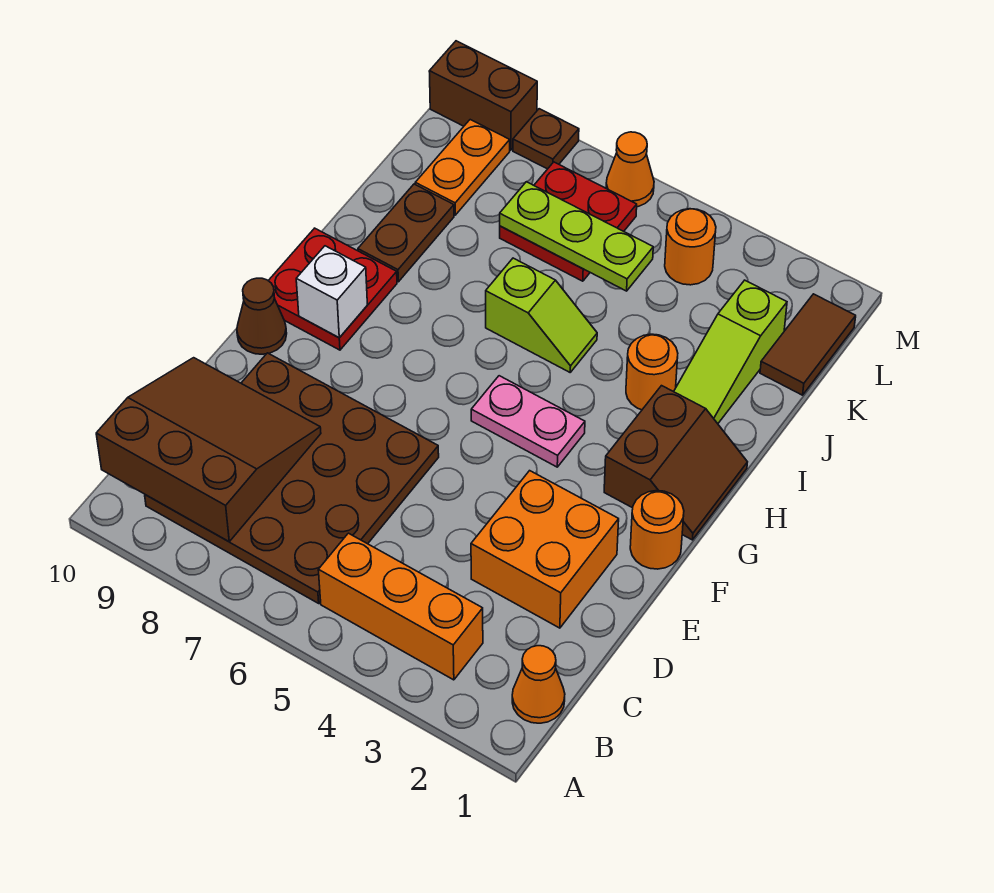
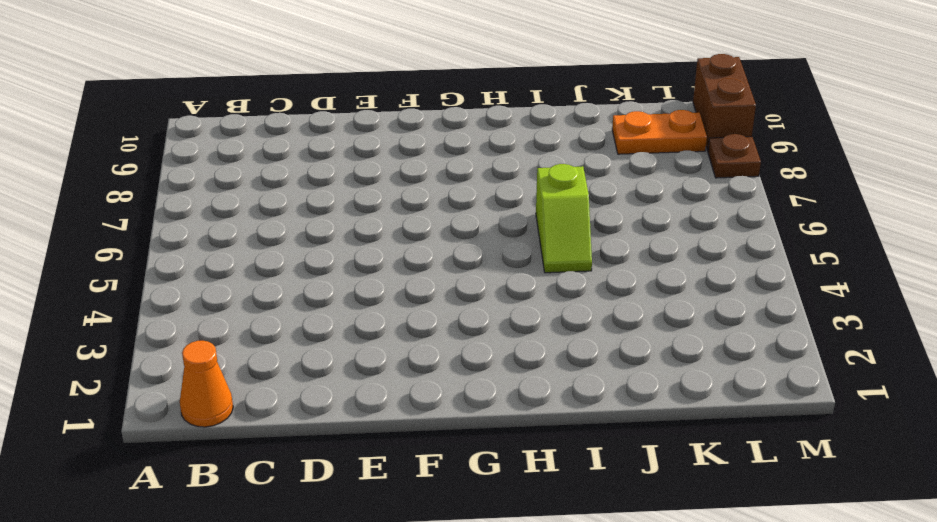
none -> orange 1x3 brick [318,533,483,680]
none -> brown 4x4 plate [145,353,439,603]
none -> orange 2x2 brick [471,471,619,628]

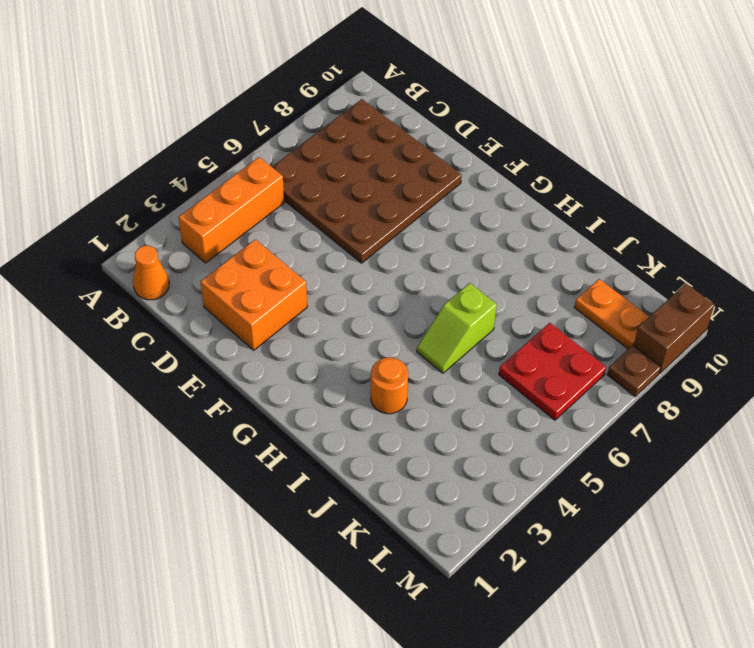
none -> orange 1x1 round brick [630,491,684,569]
none -> brown 1x1 cone [237,278,287,354]
none -> brown 2x2 slope [604,386,747,540]

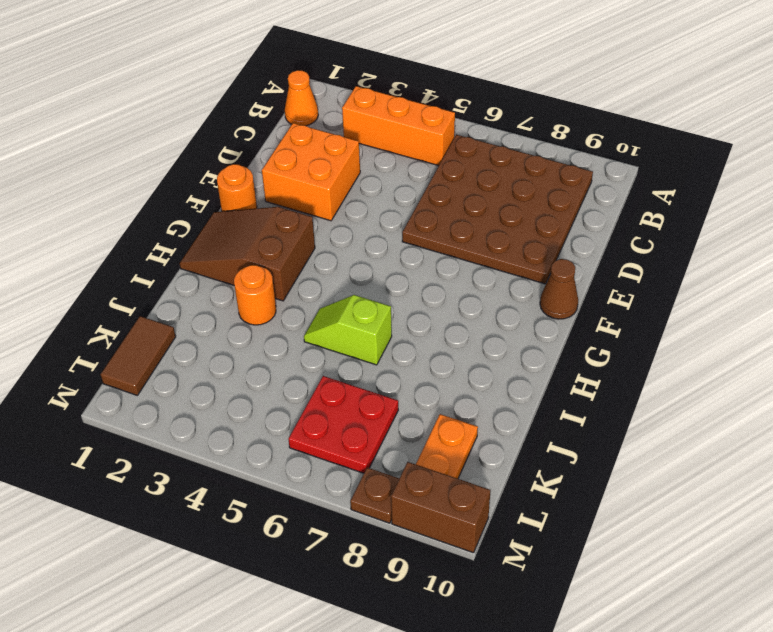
brown 2x3 slope [179,207,315,301] -> brown 2x2 slope [604,386,747,540]
none -> pink 1x2 plate [471,376,585,467]
none -> red 2x2 plate [268,228,397,350]
none -> lime 1x3 slope [674,280,787,424]

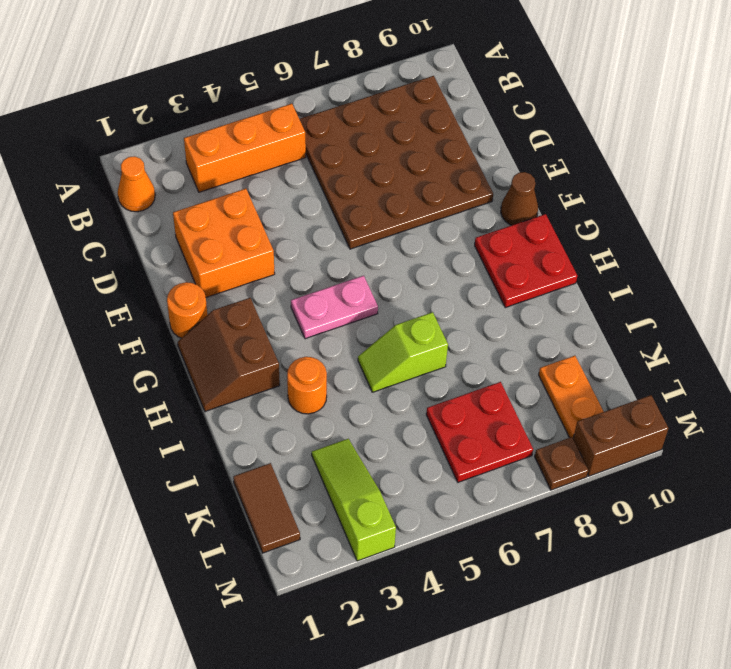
lime 1x3 slope [312,439,396,561] -> lime 1x3 slope moved to [674,280,787,424]
none -> brown 1x2 plate [358,184,454,282]
none -> orange 1x1 round brick [665,209,716,285]
none -> orange 1x1 cone [606,132,654,207]

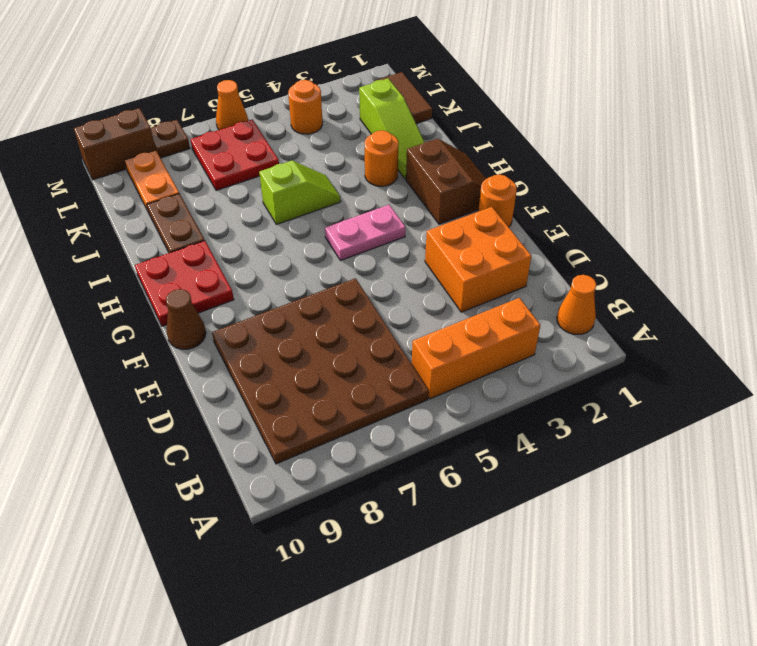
none -> brown 3x3 slope [96,358,321,542]
none -> white 1x1 brick [296,246,367,338]
none -> lime 1x3 plate [500,182,653,291]

